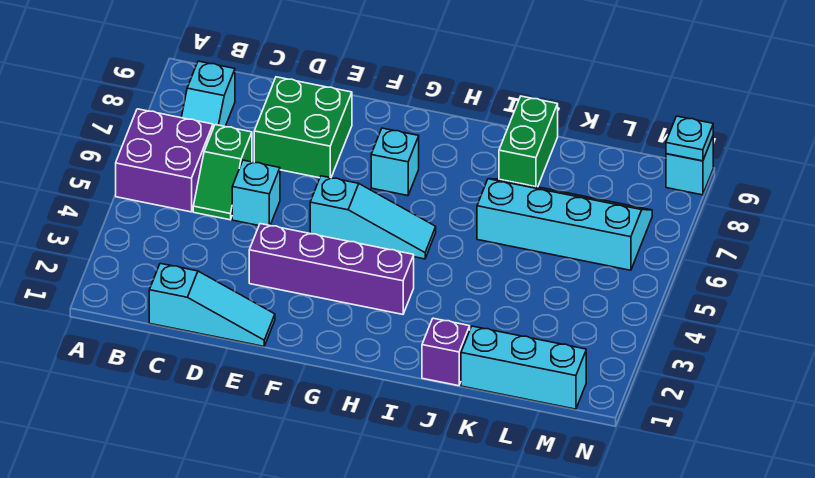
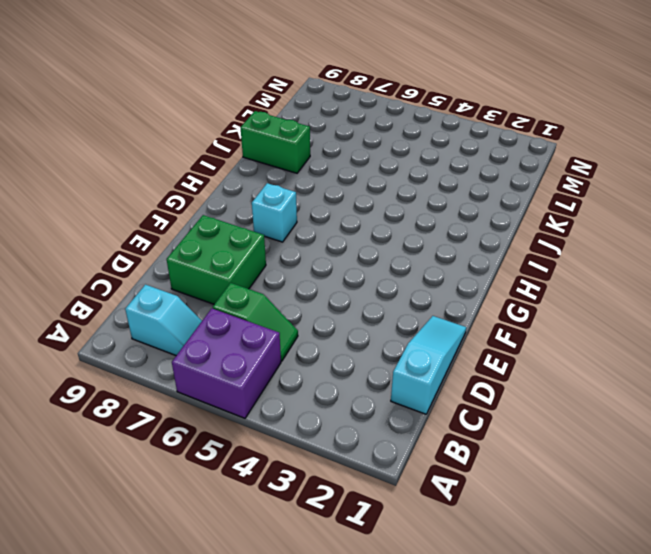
none -> cyan 1x1 brick [232,160,280,226]
none -> purple 1x4 brick [249,224,414,314]
none -> cyan 1x3 slope [310,176,436,259]

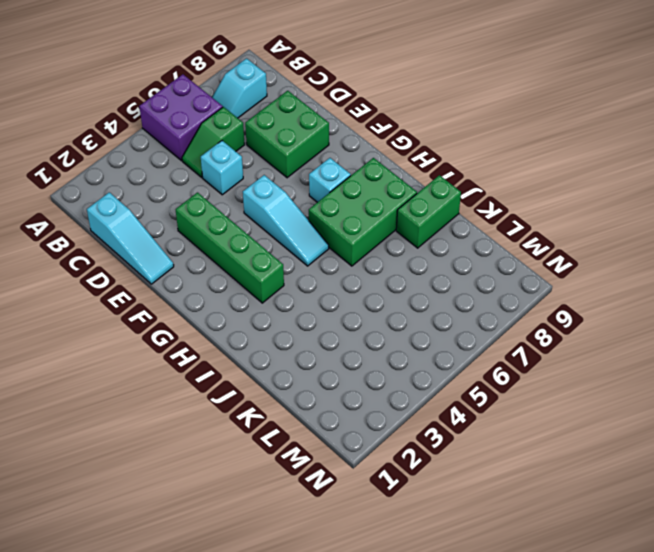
green 1x4 brick [176,193,284,303] -> purple 1x4 brick [249,224,414,314]
green 2x3 brick [309,158,417,266] -> none
none -> purple 1x1 brick [422,318,470,386]
none -> cyan 2x4 slope [477,179,652,270]
none -> cyan 1x3 brick [461,326,586,409]

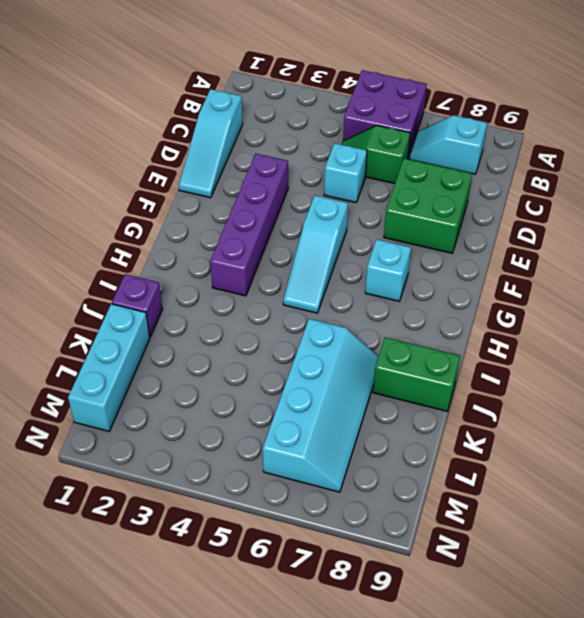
none -> cyan 1x1 brick [666,137,713,195]
none -> cyan 1x1 plate [666,116,713,161]

